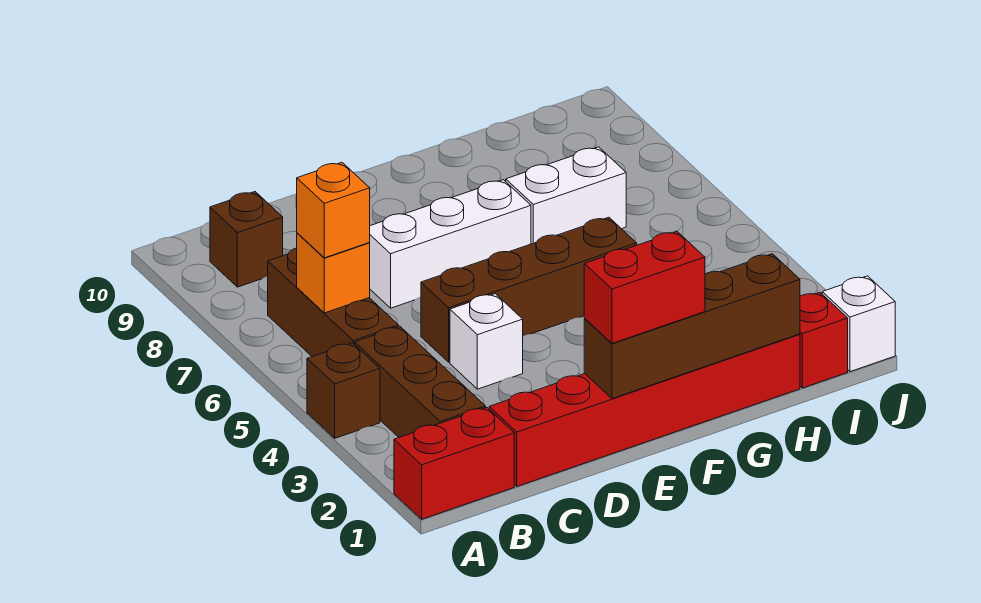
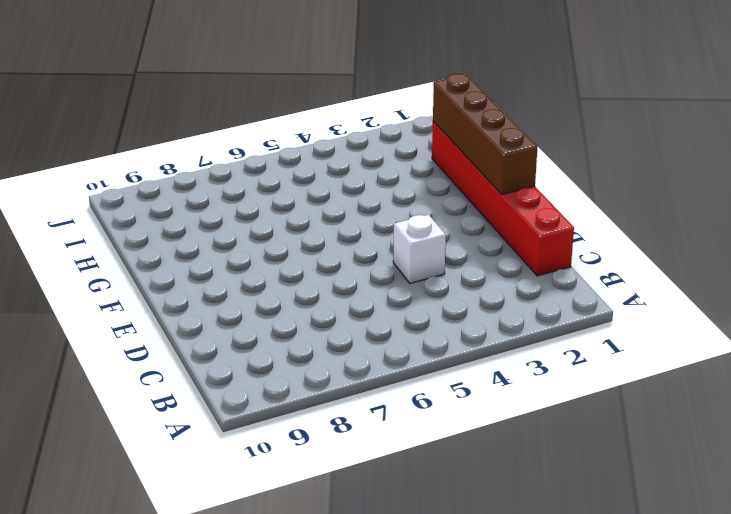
none -> red 1x2 brick [394,407,514,519]
none -> brown 1x1 brick [307,343,380,438]
none -> brown 1x3 brick [355,326,485,437]

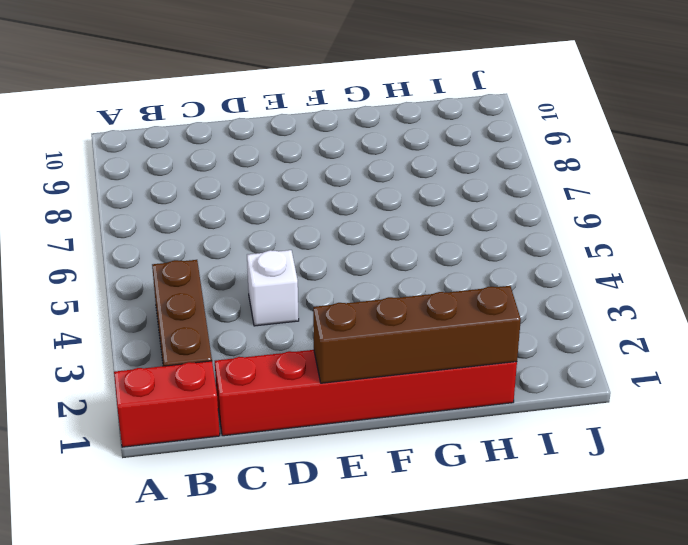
none -> brown 1x1 brick [307,343,380,438]
none -> brown 1x3 brick [268,248,399,356]
none -> brown 1x1 brick [210,192,283,287]

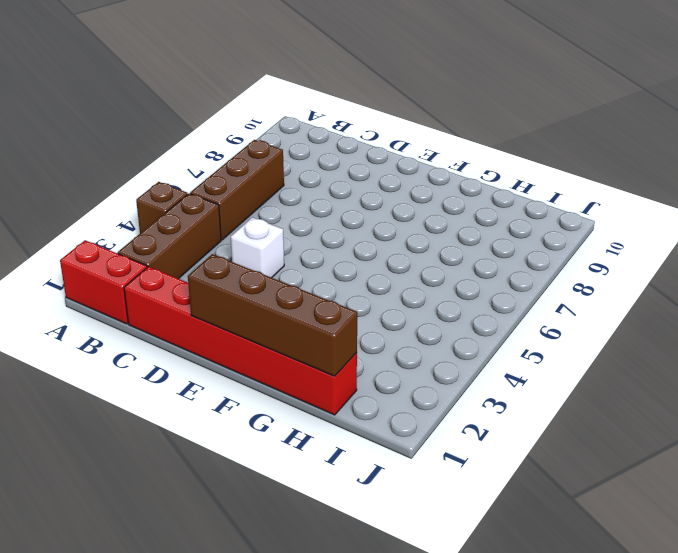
none -> brown 1x1 brick [210,192,283,287]
none -> brown 1x4 brick [421,217,637,362]
none -> white 1x3 brick [369,180,531,308]

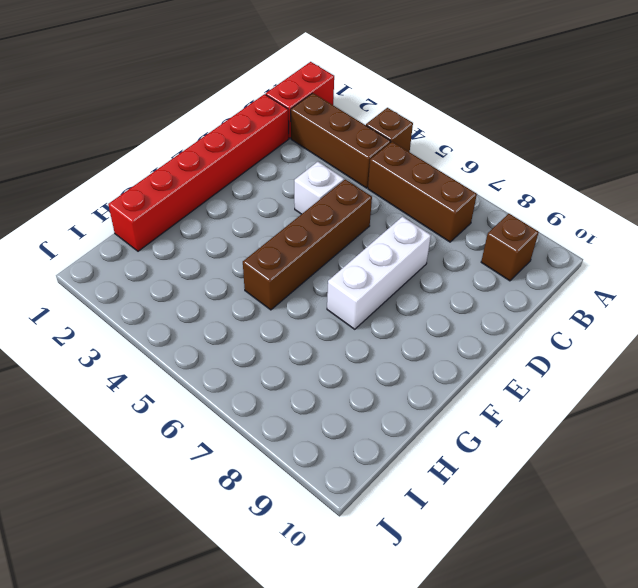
none -> white 1x2 brick [506,147,626,244]
none -> red 1x1 brick [800,293,848,388]
none -> white 1x1 brick [822,276,895,372]

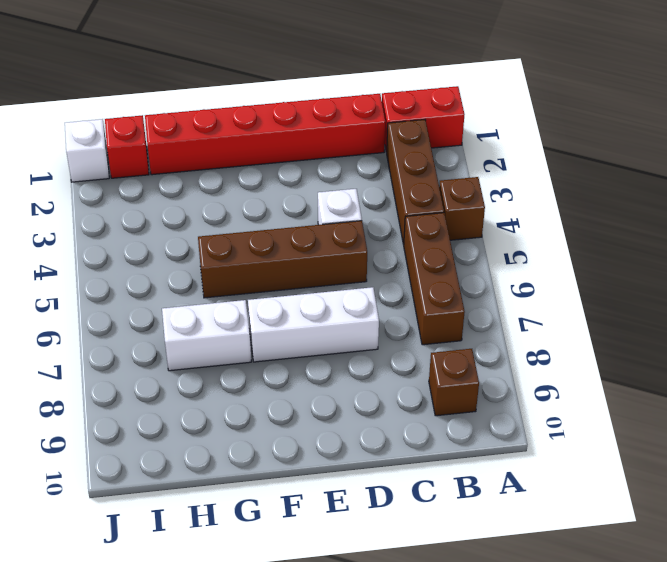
none -> orange 1x1 brick [297,233,370,313]
none -> brown 1x4 brick [584,254,800,399]
none -> orange 1x1 brick [297,162,370,258]

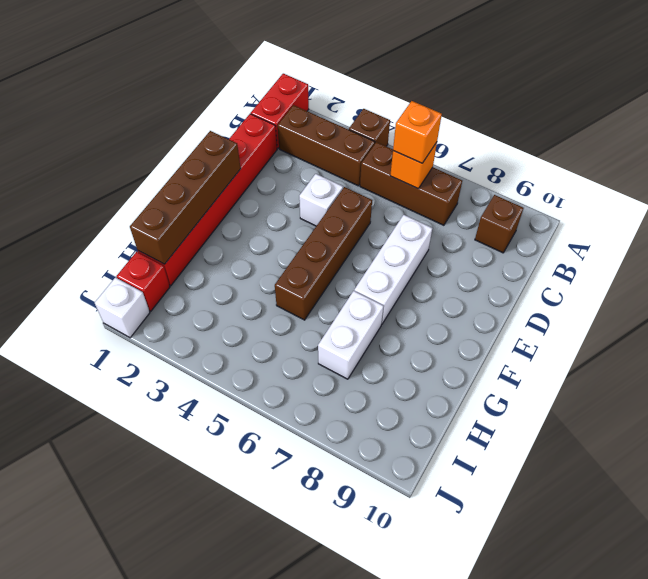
none -> red 1x2 brick [584,232,705,343]

